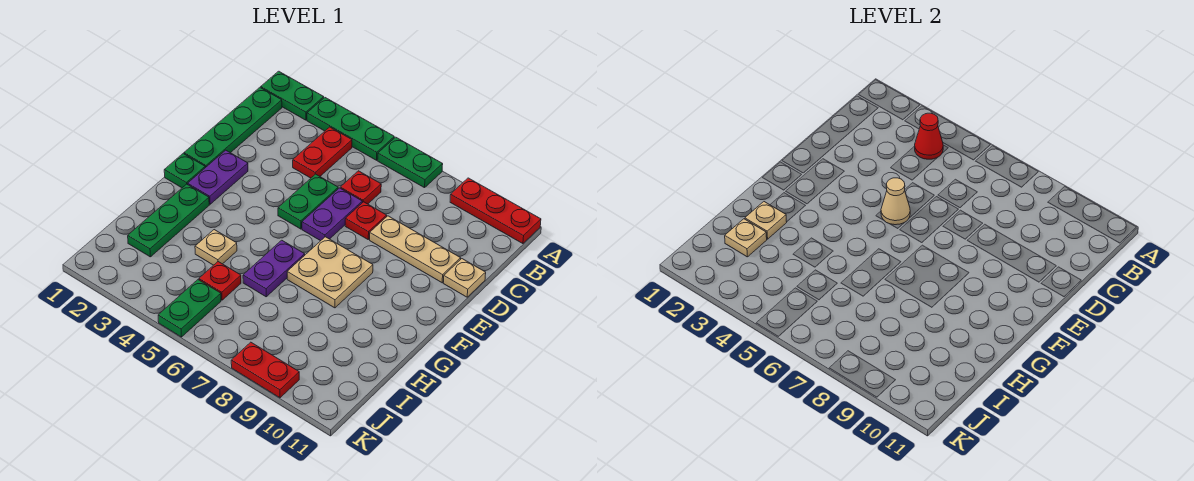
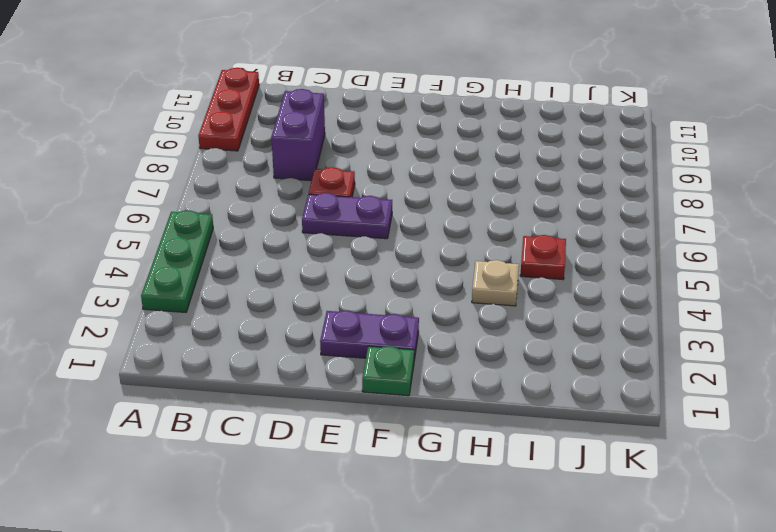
purple 1x2 brick [271,89,325,181] -> none
none -> green 1x2 plate [261,71,324,120]
none -> green 1x2 plate [378,137,443,188]
none -> green 1x4 plate [184,88,282,168]

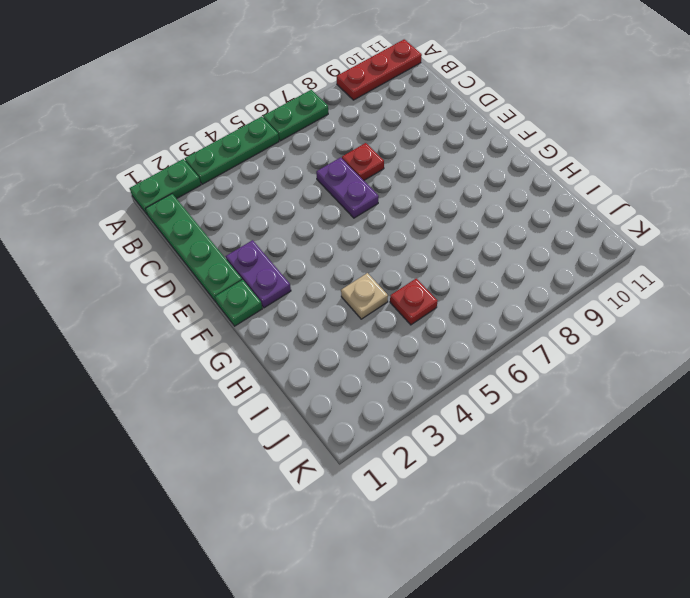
none -> red 1x2 plate [293,127,352,178]
none -> red 1x1 plate [340,171,381,204]
none -> green 1x2 plate [278,174,338,229]

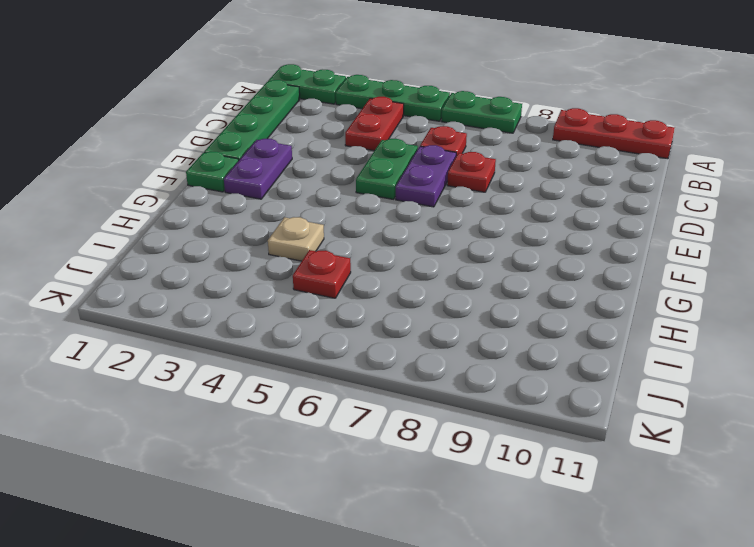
none -> tan 1x3 plate [370,216,461,283]
none -> tan 1x1 plate [443,259,486,297]
none -> tan 2x2 plate [287,237,373,308]

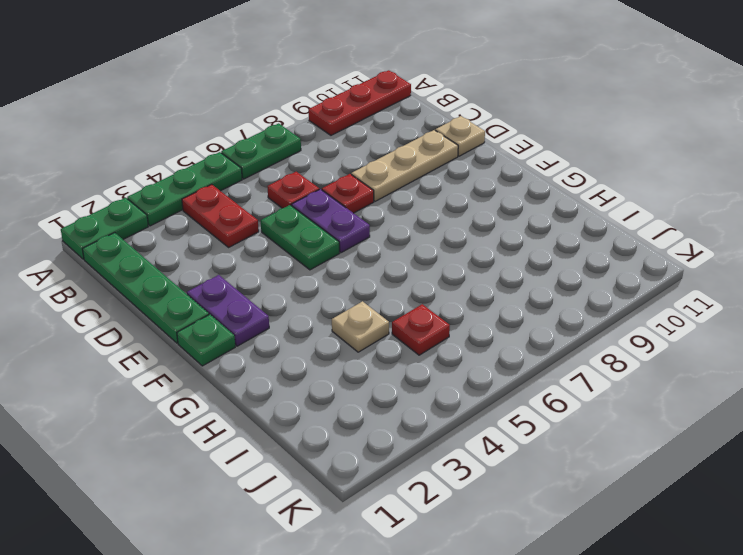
none -> tan 2x2 plate [287,237,373,308]
none -> green 1x3 plate [128,184,209,257]
none -> purple 1x2 plate [243,240,305,297]

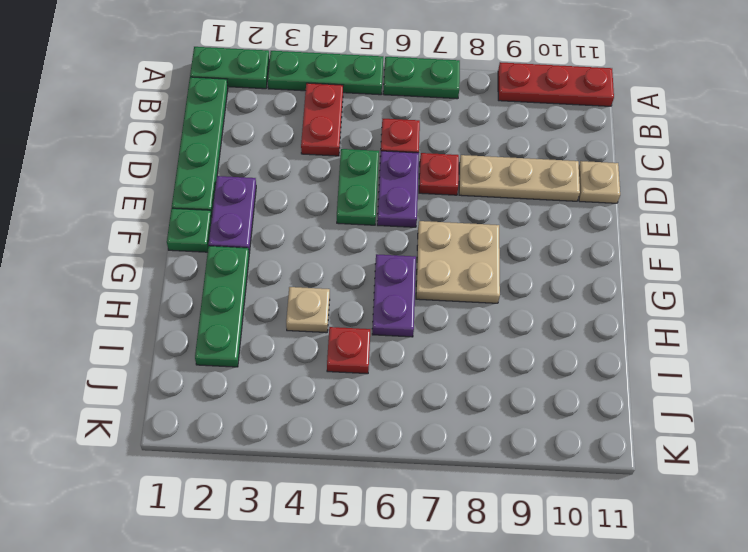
none -> green 1x2 plate [158,280,221,337]
none -> red 1x2 plate [231,342,299,398]
none -> red 1x1 cone [915,113,943,159]

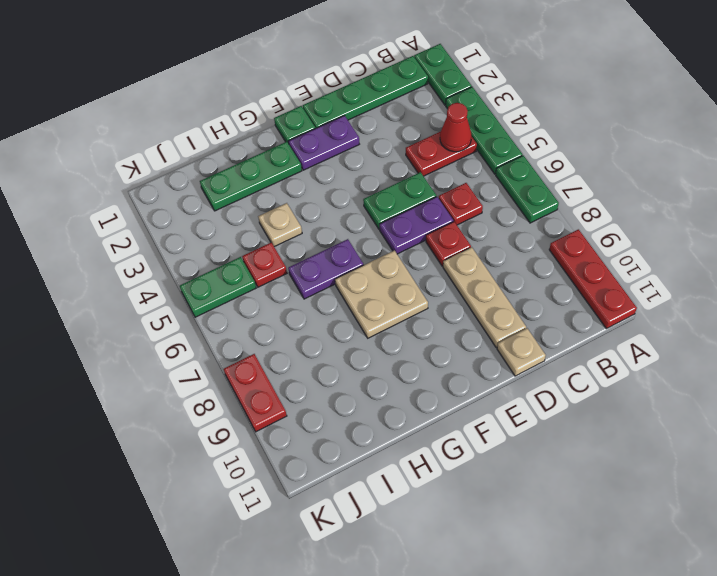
none -> tan 1x1 cone [881,178,910,225]
none -> tan 1x1 plate [745,202,787,239]
none -> tan 1x1 plate [725,219,767,257]

